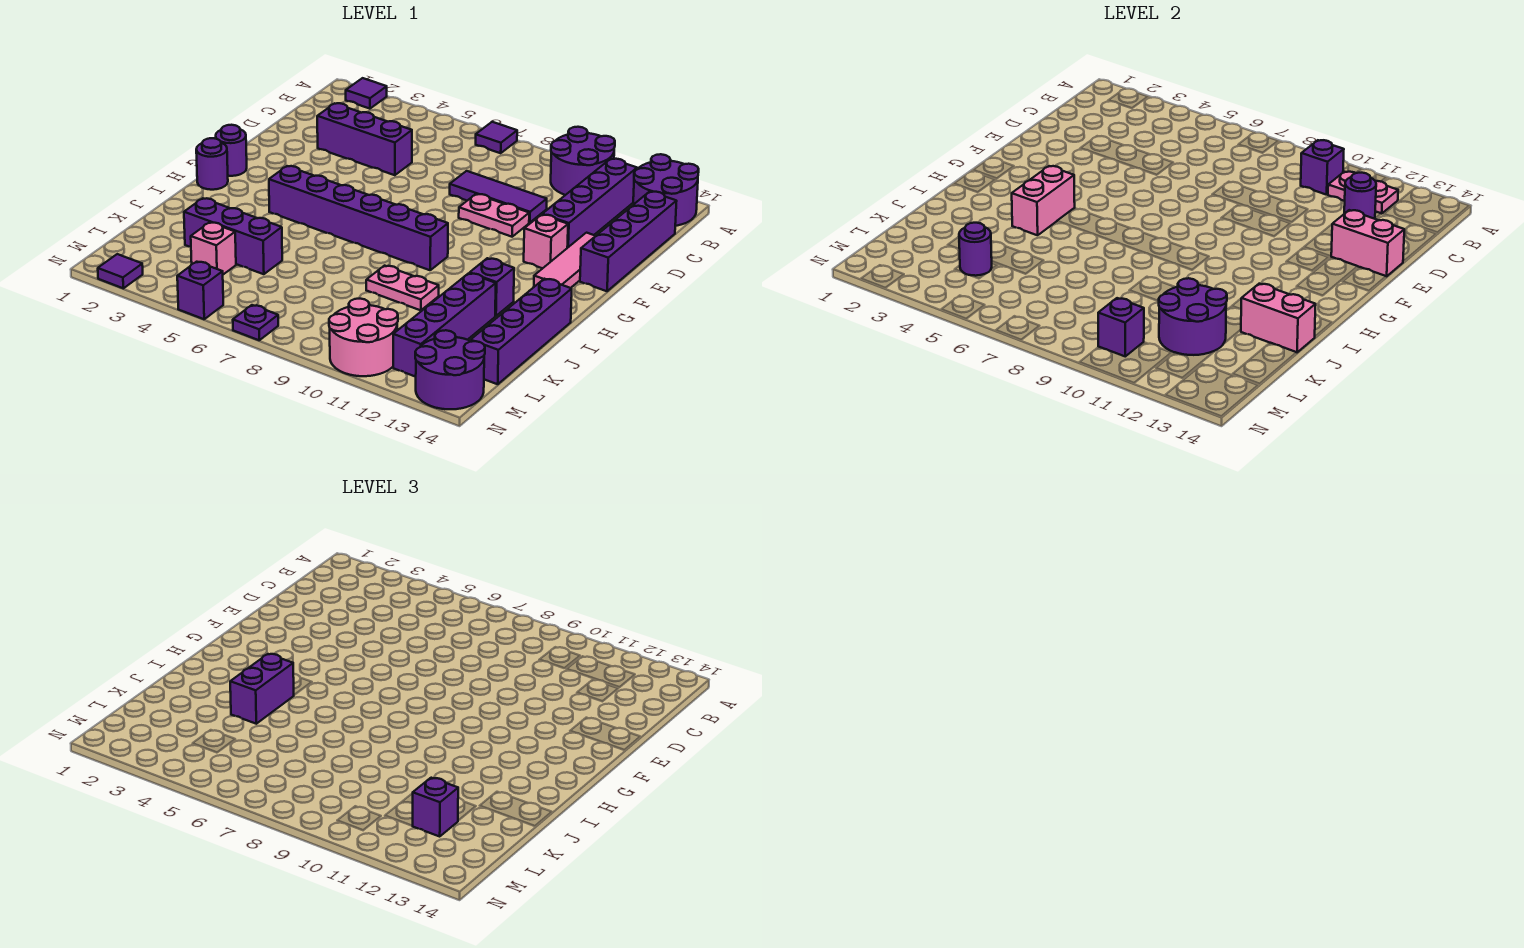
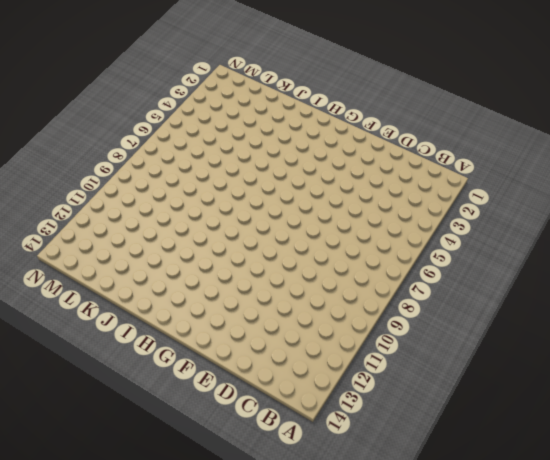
none -> purple 1x1 tile [346,78,387,109]
none -> purple 1x1 tile [476,122,517,153]
none -> purple 2x2 round brick [551,127,615,195]
none -> purple 2x2 round brick [633,154,699,226]

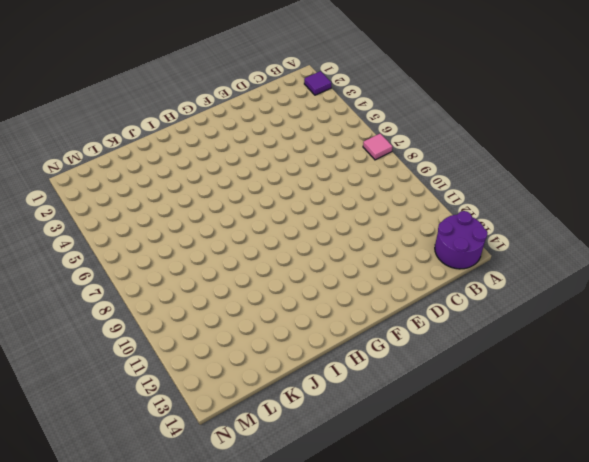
pink 1x1 tile [363,133,393,160] -> purple 1x1 tile [476,122,517,153]
none -> purple 2x2 round brick [551,127,615,195]
none -> purple 1x4 brick [542,159,637,248]
none -> purple 1x4 brick [580,191,677,291]
none -> purple 1x3 brick [317,103,412,175]

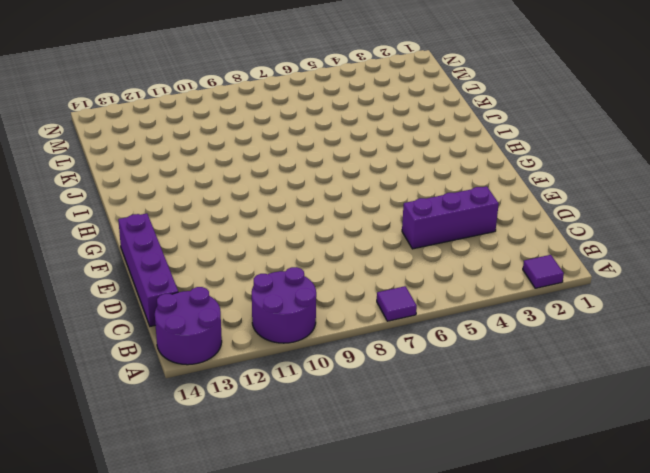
none -> purple 1x4 brick [542,159,637,248]
none -> purple 1x3 tile [450,171,547,223]
none -> pink 1x2 plate [459,194,529,237]
none -> pink 1x3 tile [534,233,595,288]

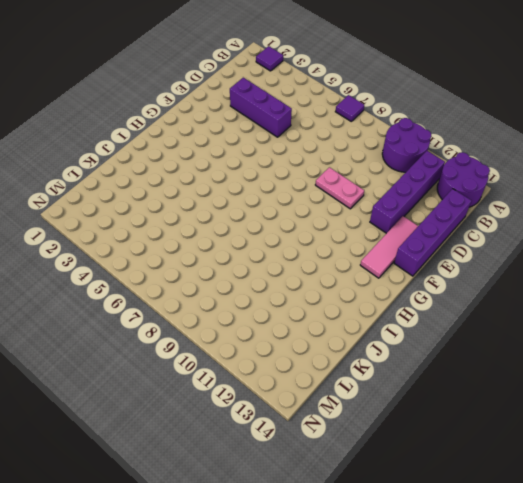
none -> purple 1x3 tile [450,171,547,223]
none -> pink 1x1 brick [524,215,568,268]
none -> purple 1x1 round brick [216,125,247,176]
none -> purple 1x1 round brick [196,138,228,190]

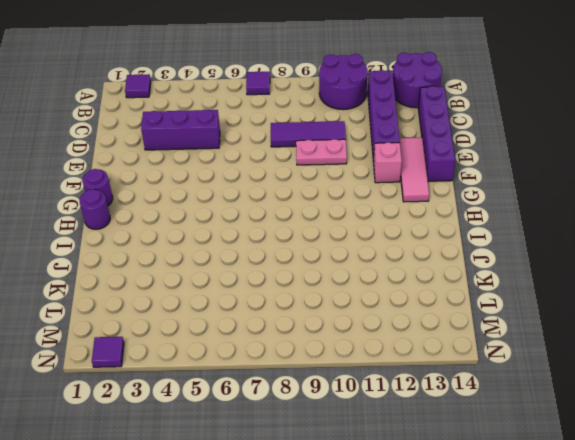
none -> purple 1x6 brick [269,166,448,270]
none -> purple 1x1 brick [470,258,514,316]
none -> purple 1x4 brick [471,279,572,384]
none -> pink 1x2 plate [366,266,439,310]

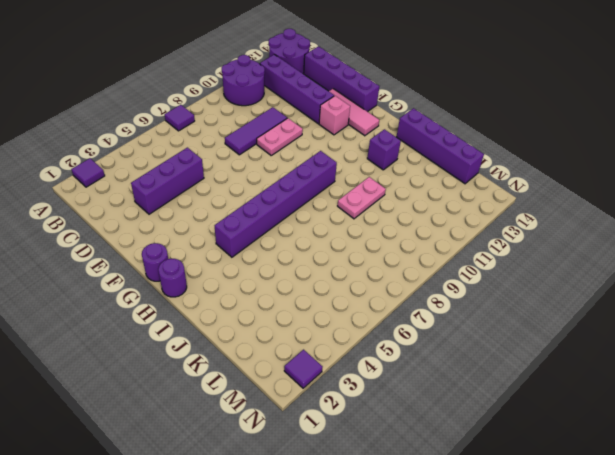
none -> purple 1x4 brick [393,273,496,377]
none -> purple 1x3 brick [184,198,282,274]
none -> pink 1x1 brick [191,222,236,274]
none -> pink 2x2 round brick [329,299,398,376]

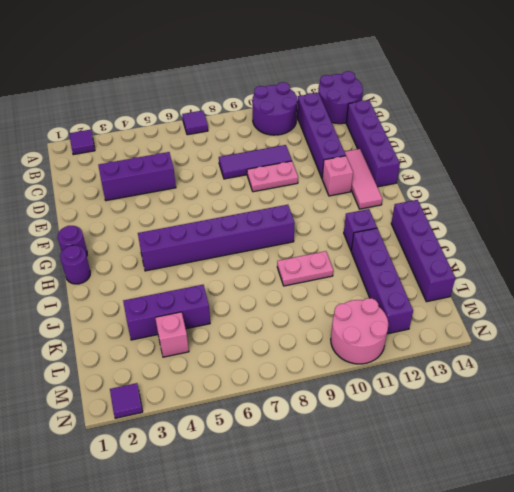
none -> purple 2x2 round brick [415,330,485,409]
none -> purple 1x1 brick [177,262,223,319]
none -> purple 1x1 plate [233,305,278,340]
none -> purple 1x1 brick [1301,140,1344,195]

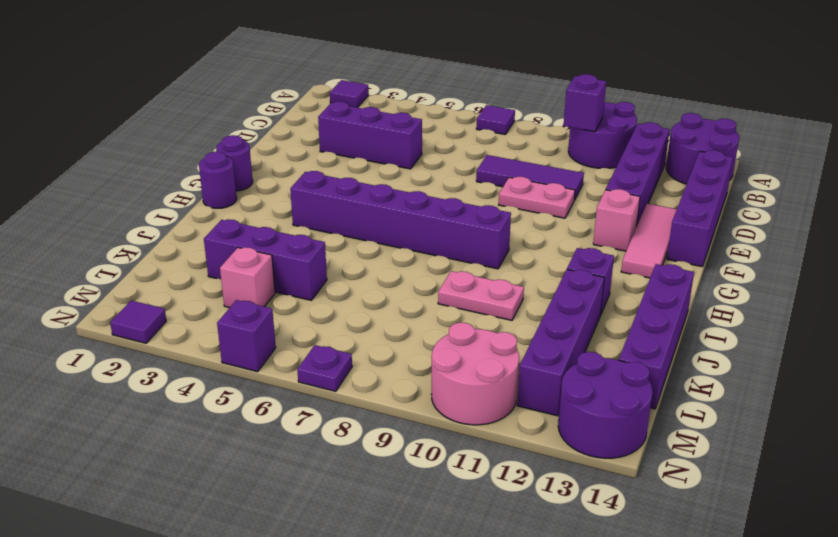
none -> pink 1x2 plate [1328,172,1398,214]
none -> purple 1x1 round brick [1344,173,1376,219]
none -> pink 1x2 brick [1331,210,1404,276]
none -> pink 1x2 brick [1012,166,1075,235]

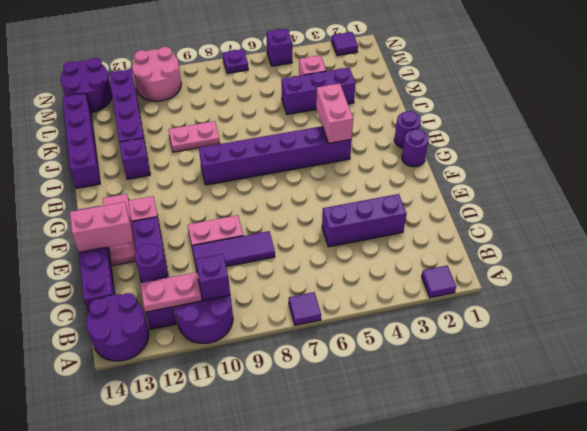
none -> pink 1x2 brick [1241,284,1316,353]
none -> purple 2x2 round brick [1159,278,1227,355]
none -> purple 1x1 round brick [959,223,992,276]
none -> purple 1x1 brick [1098,298,1144,356]

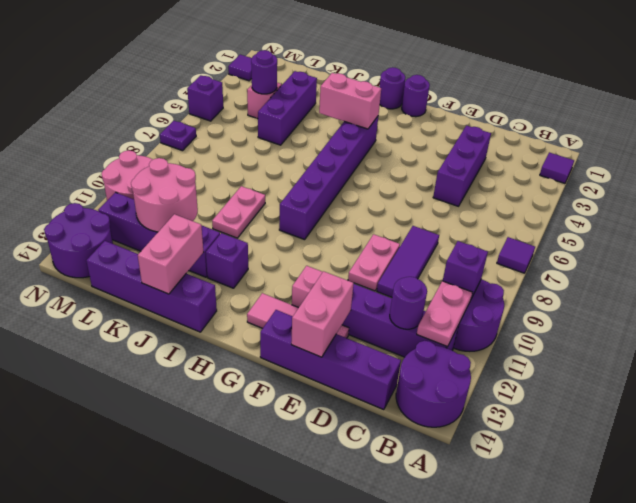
pink 2x2 round brick [131,158,198,232] -> purple 2x2 round brick [1159,278,1227,355]
none -> purple 1x1 brick [1098,298,1144,356]
none -> purple 1x2 brick [230,654,294,724]
none -> purple 1x1 brick [413,778,458,836]

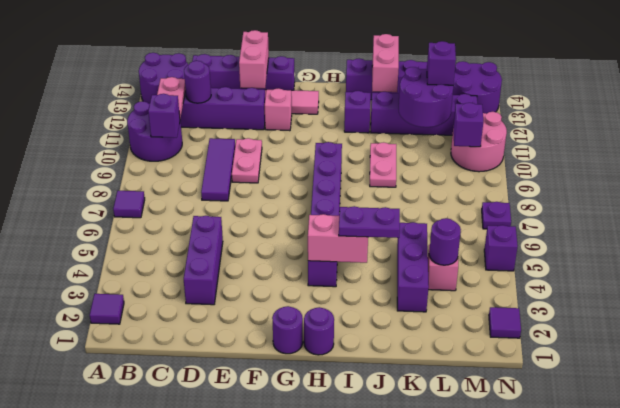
purple 1x2 plate [339,206,400,238] -> purple 1x2 brick [230,654,294,724]

